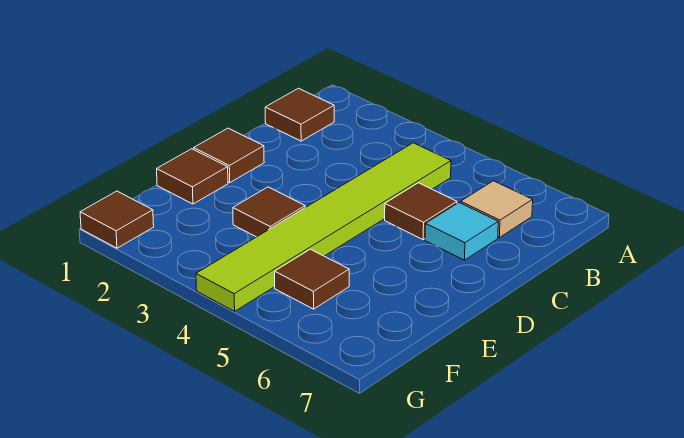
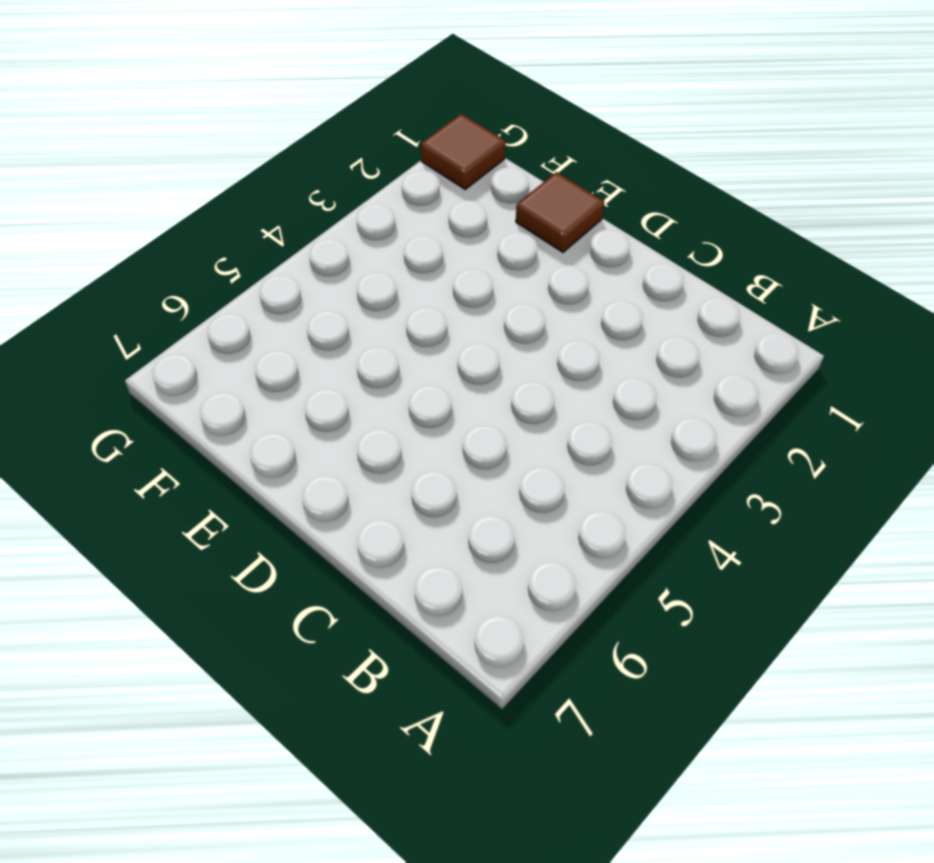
none -> brown 1x1 tile [265,88,334,141]
none -> lime 1x6 tile [196,143,451,311]

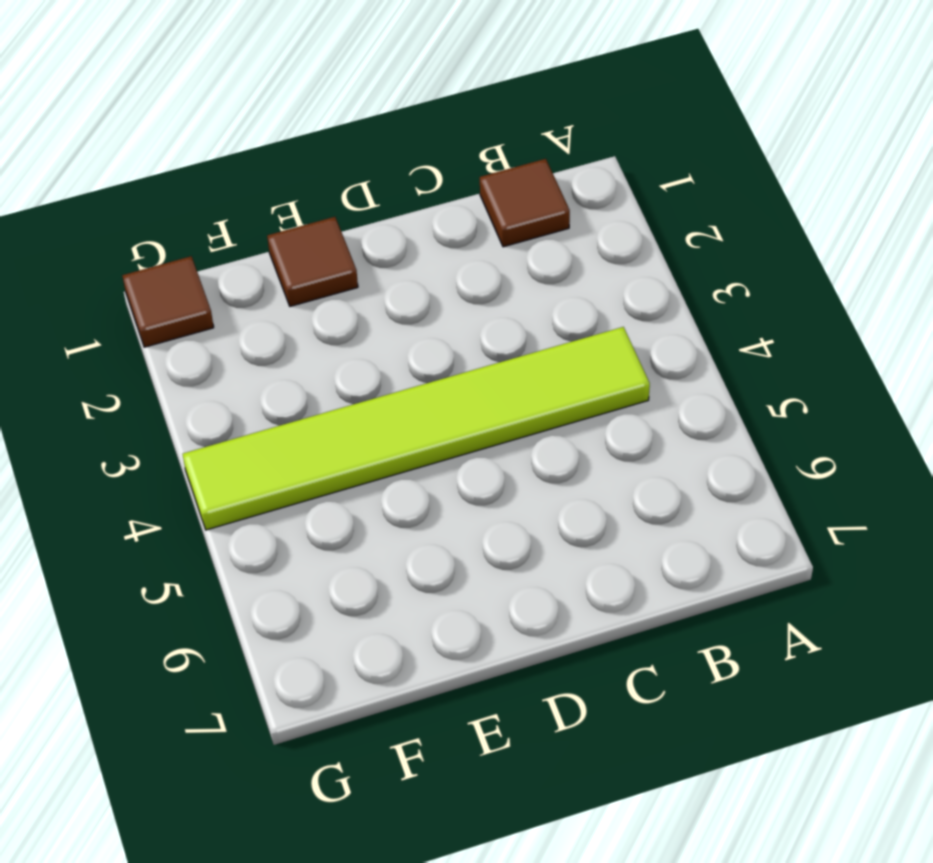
none -> tan 1x1 tile [461,181,533,237]
none -> brown 1x1 tile [385,183,457,240]

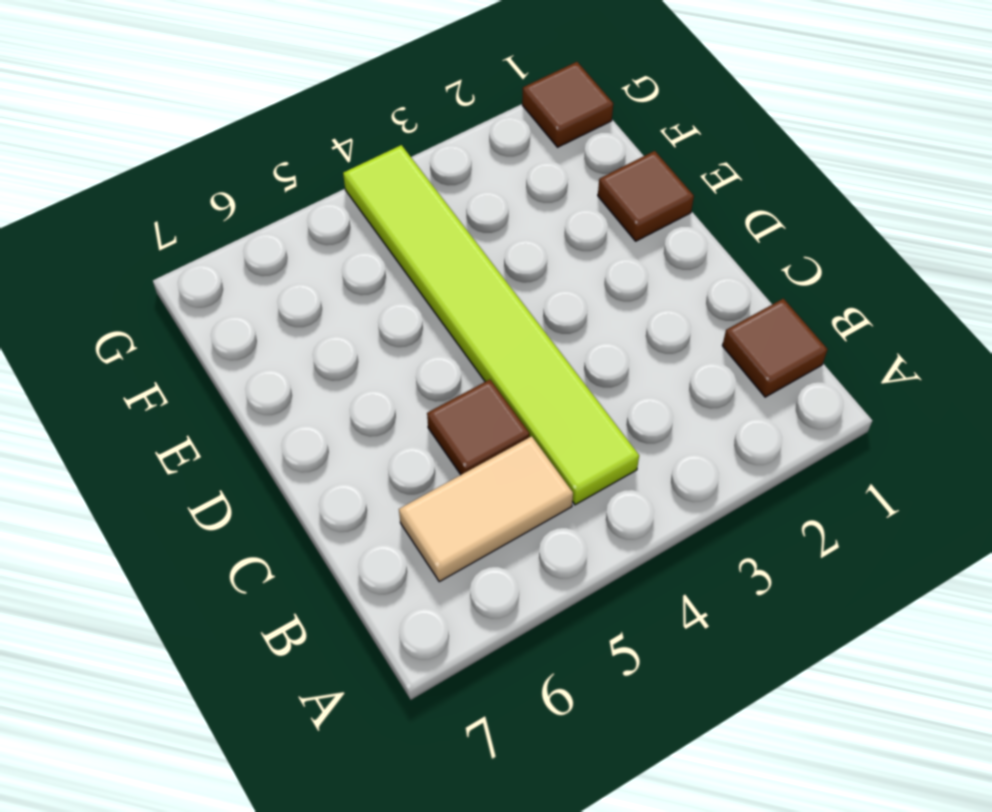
tan 1x2 tile [399,436,573,582] -> tan 1x1 tile [461,181,533,237]
none -> cyan 1x1 tile [425,203,498,260]
none -> brown 1x1 tile [194,128,264,182]

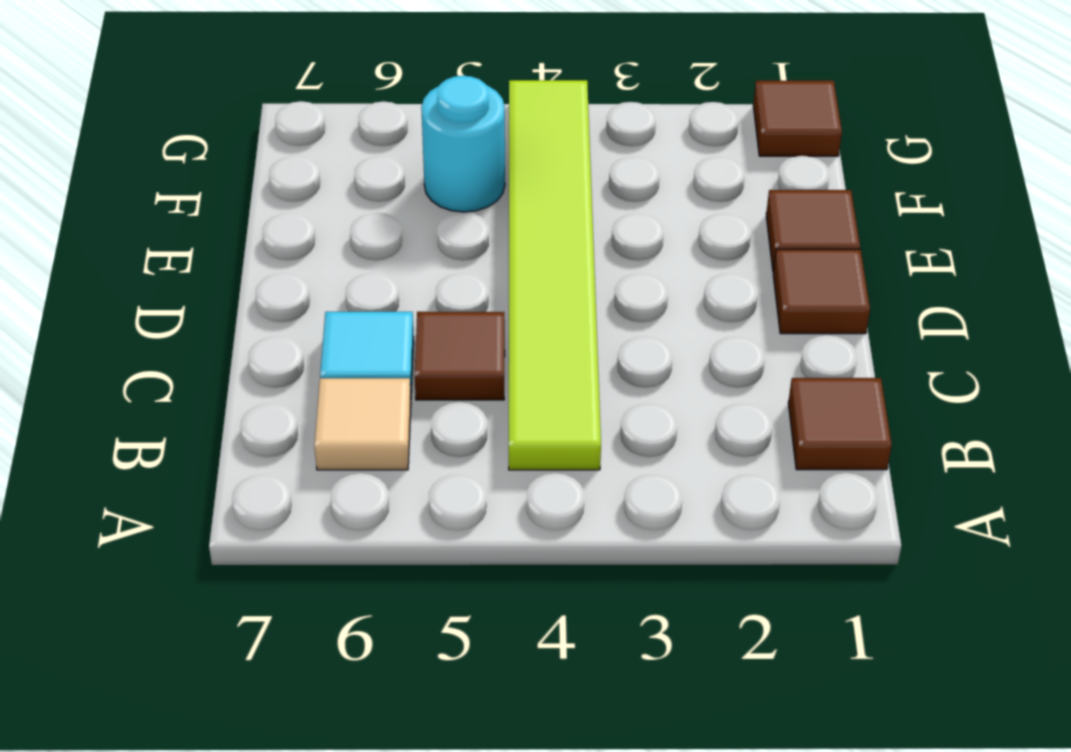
cyan 1x1 round brick [421,76,505,212] -> brown 1x1 tile [275,249,349,309]
none -> brown 1x1 tile [233,187,305,237]

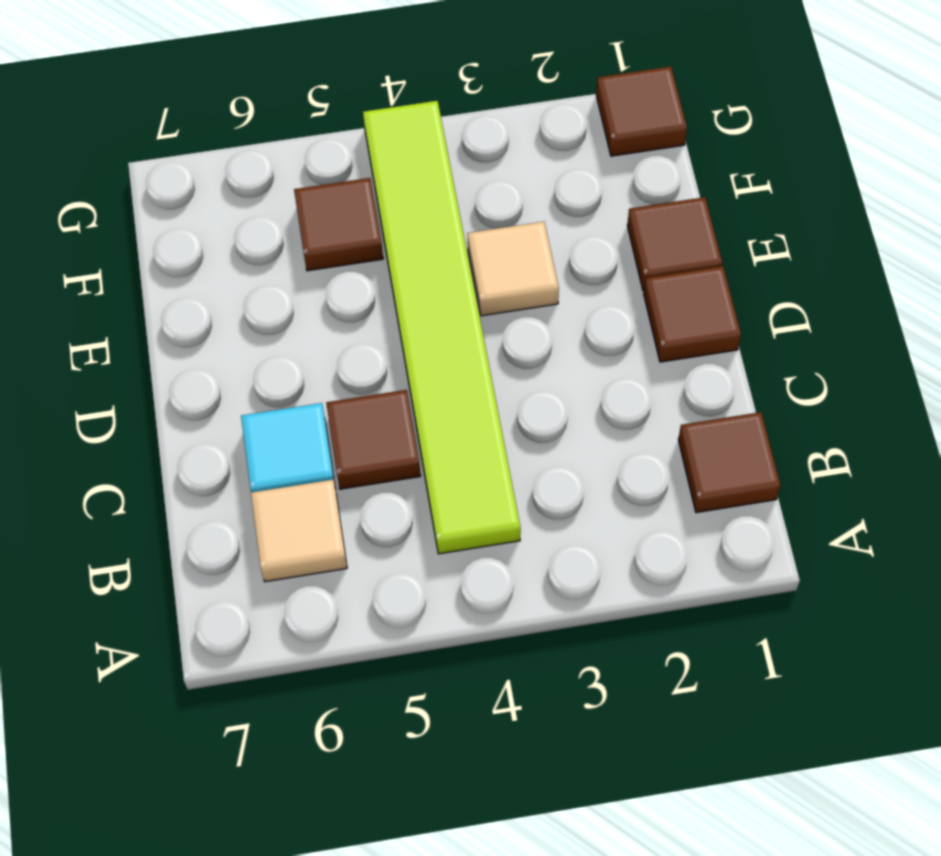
tan 1x1 tile [467,222,559,316] -> brown 1x1 tile [233,187,305,237]

